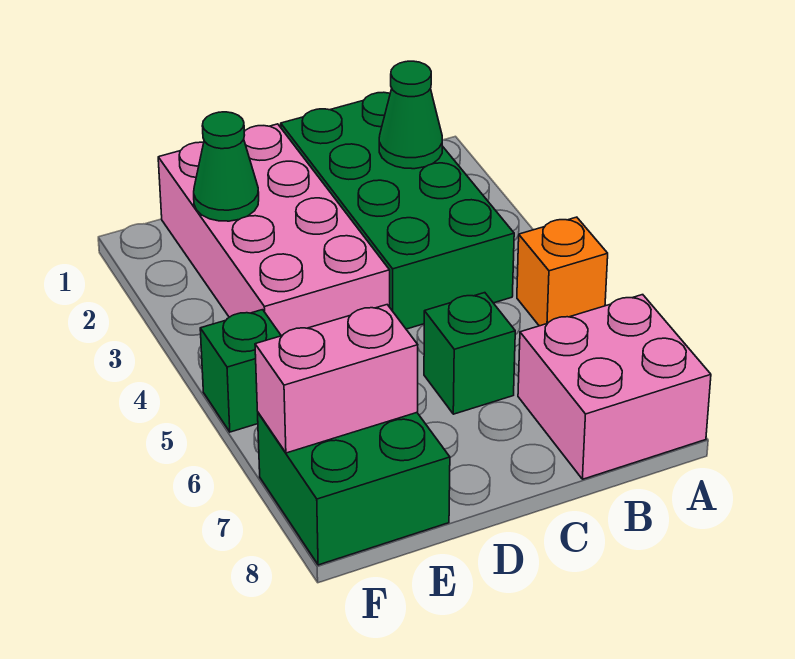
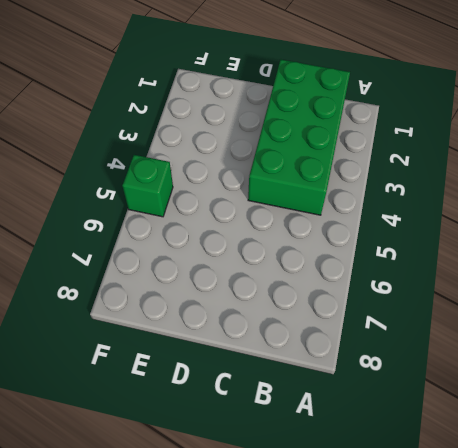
none -> orange 1x1 brick [517,217,608,326]
none -> pink 2x2 brick [518,295,711,479]

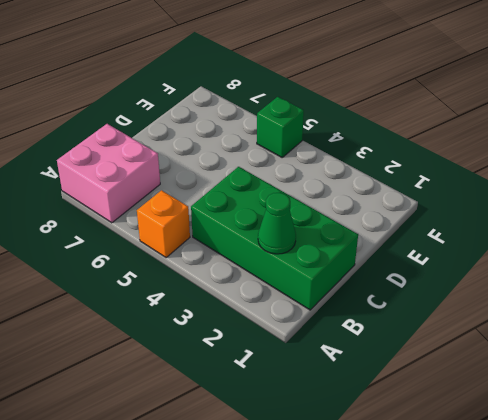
none -> green 1x1 brick [424,293,515,414]
none -> pink 2x4 brick [158,124,390,336]

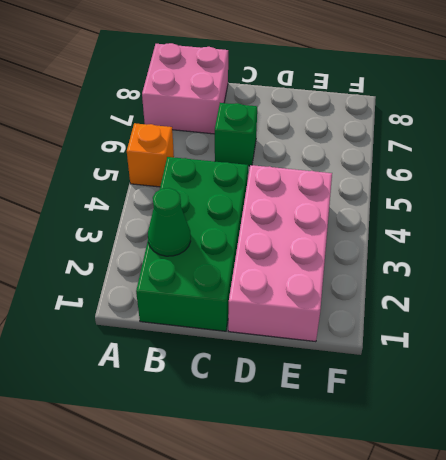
none -> green 2x2 brick [258,413,450,565]
none -> green 1x1 brick [200,310,281,432]

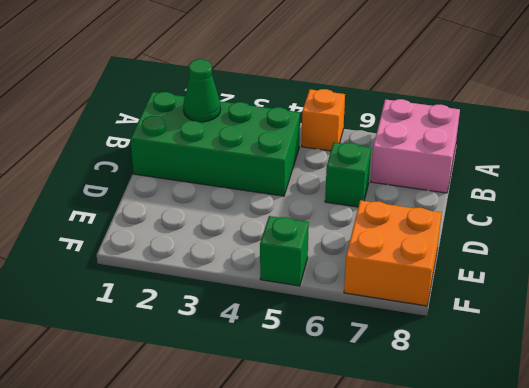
orange 2x2 brick [344,200,442,306] -> green 2x2 brick [258,413,450,565]
none -> pink 2x4 brick [158,124,390,336]
none -> green 1x1 cone [194,112,259,221]

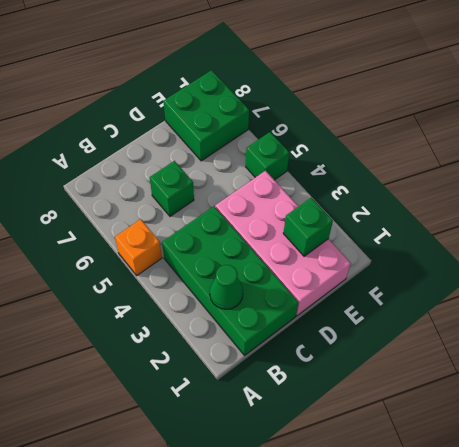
green 1x1 brick [283,198,333,256] -> green 1x1 cone [194,112,259,221]
none -> pink 2x2 brick [518,295,711,479]
none -> pink 1x2 brick [255,305,418,453]

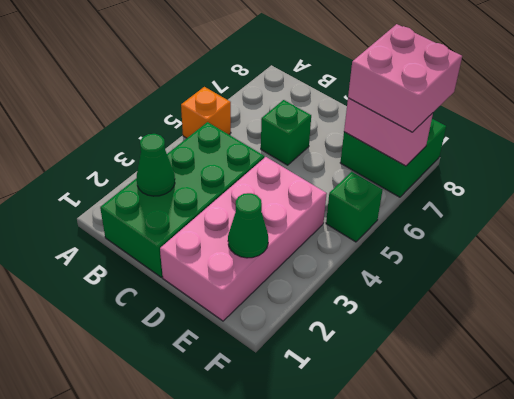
pink 2x2 brick [348,24,462,132] -> pink 2x2 brick moved to [518,295,711,479]

